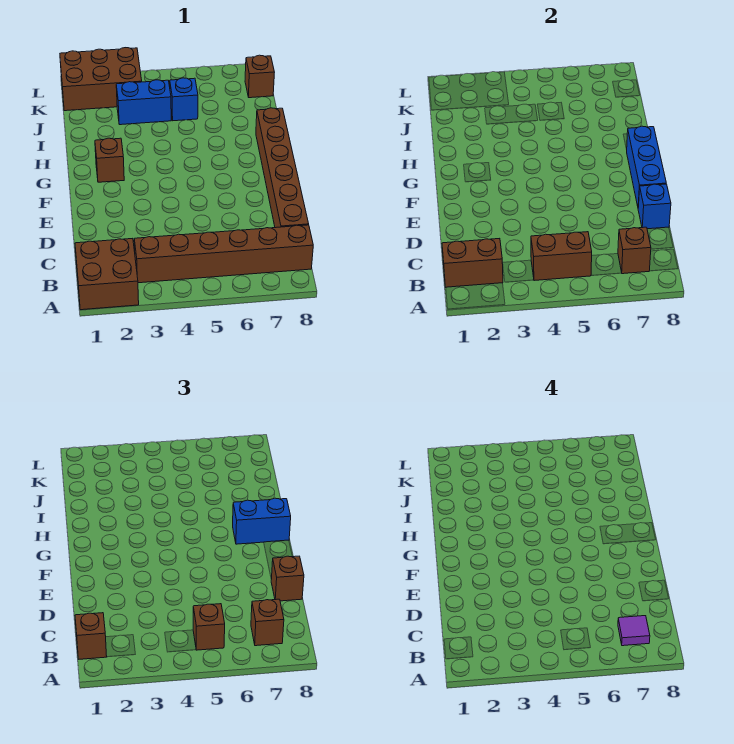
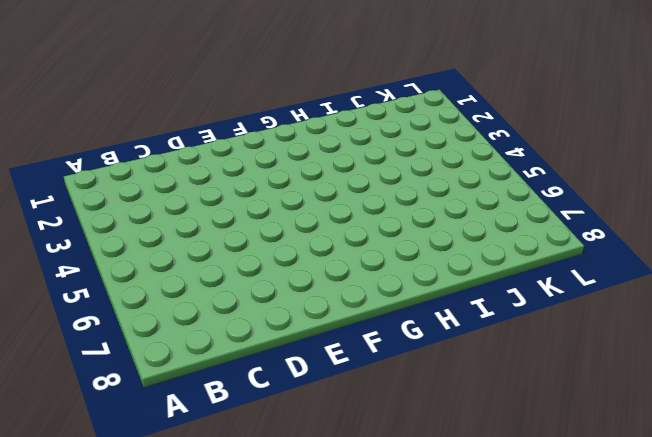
none -> brown 2x2 brick [75,238,139,310]
none -> brown 1x6 brick [134,225,313,283]
none -> brown 1x6 brick [256,108,309,228]

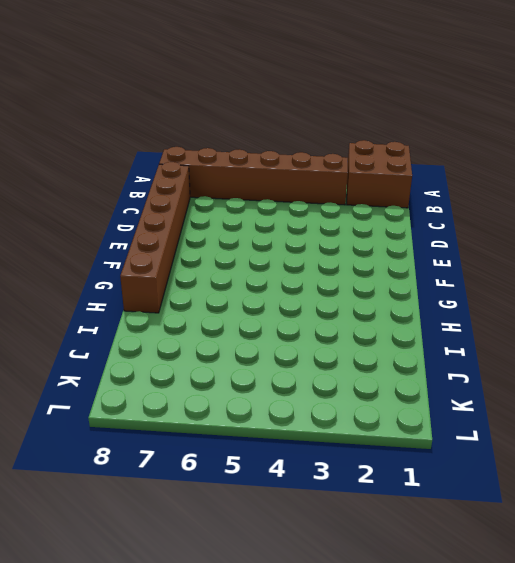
none -> brown 1x1 brick [95,138,124,182]
none -> blue 1x2 brick [116,80,171,125]
none -> blue 1x1 brick [170,78,198,121]

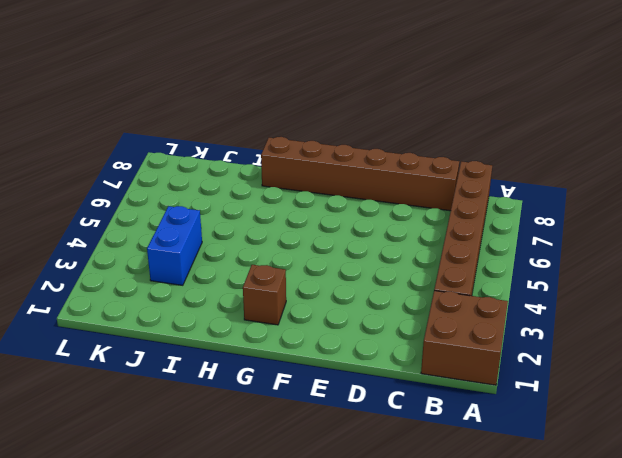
none -> blue 1x1 brick [170,78,198,121]
none -> brown 2x3 brick [60,48,142,111]
none -> brown 1x1 brick [245,55,275,98]

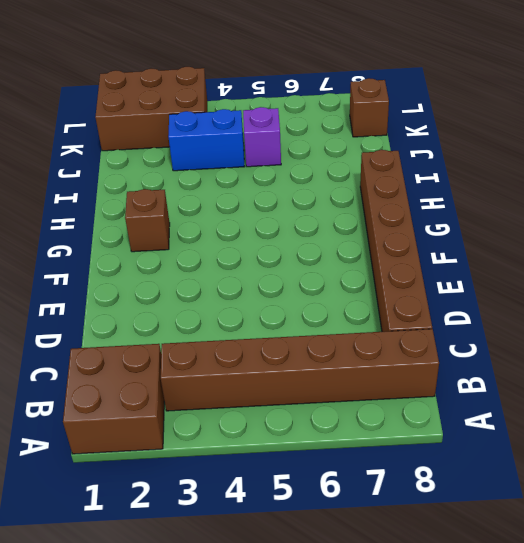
purple 1x1 brick [243,107,281,167] -> blue 1x1 brick [170,78,198,121]
none -> brown 1x2 brick [442,238,503,287]
none -> brown 1x2 brick [531,232,592,281]
none -> brown 1x1 brick [618,227,651,274]

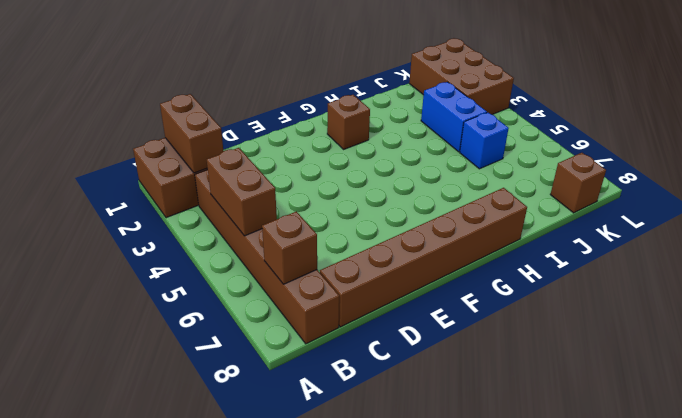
none -> blue 1x1 brick [638,184,671,229]
none -> blue 1x3 brick [627,126,666,207]
none -> brown 1x1 brick [75,613,107,659]

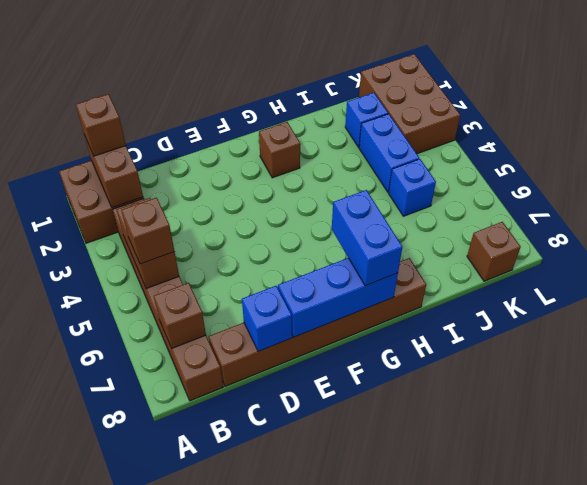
blue 1x1 brick [345,93,388,147] -> none
none -> brown 1x1 brick [251,599,284,646]
none -> brown 1x1 brick [271,556,304,601]
none -> purple 1x1 tile [618,616,650,646]

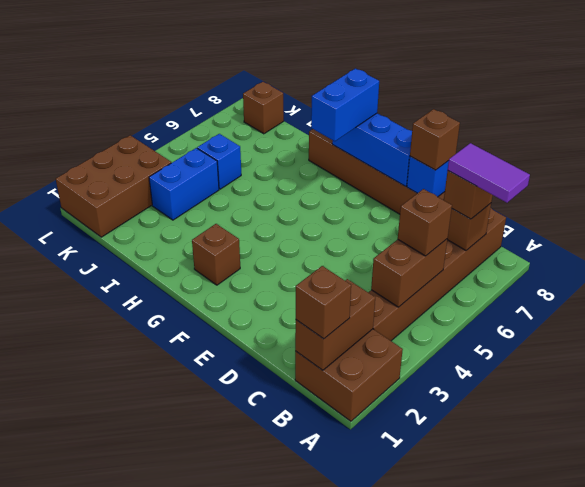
purple 1x2 tile [448,143,530,203] -> purple 1x1 tile [618,616,650,646]

